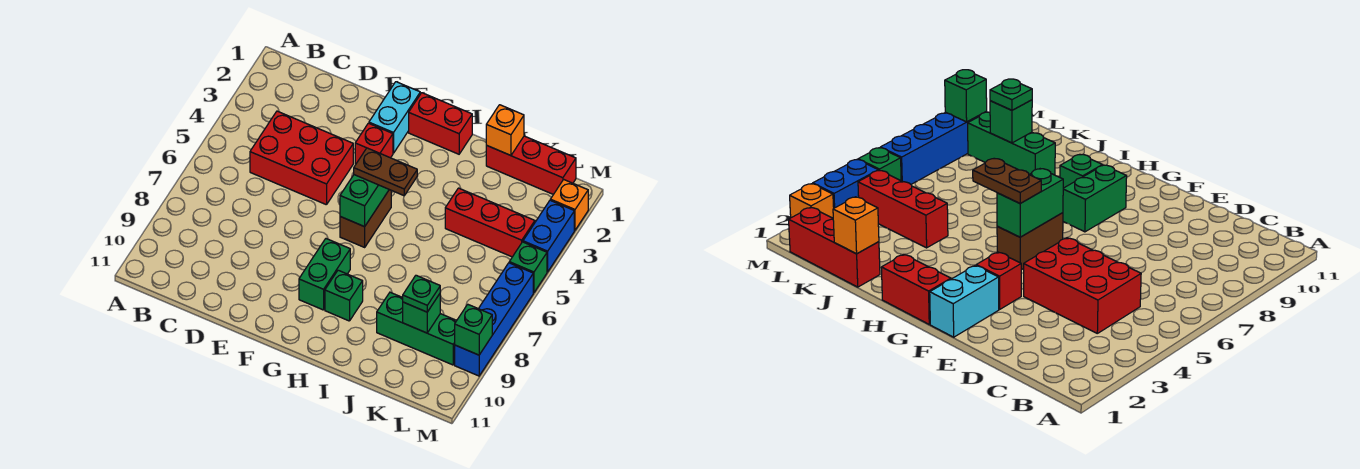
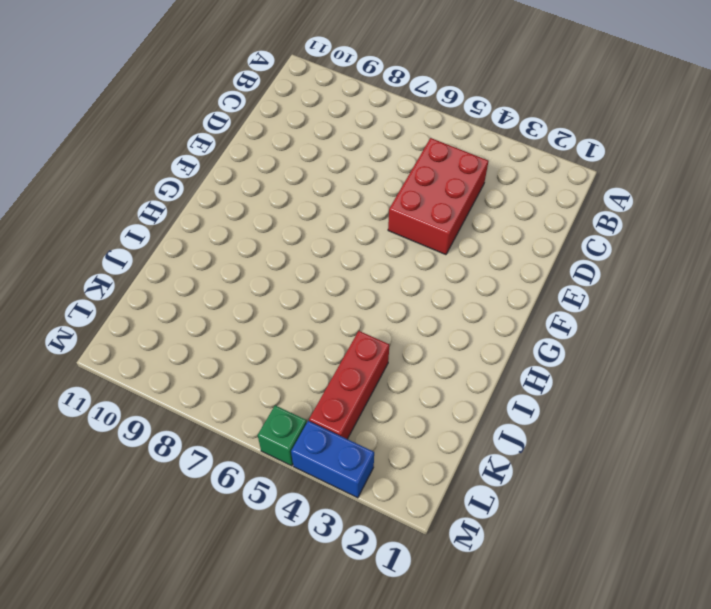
none -> cyan 1x2 brick [369,82,420,153]
none -> red 1x1 brick [355,123,393,164]
none -> red 1x2 brick [409,93,472,154]

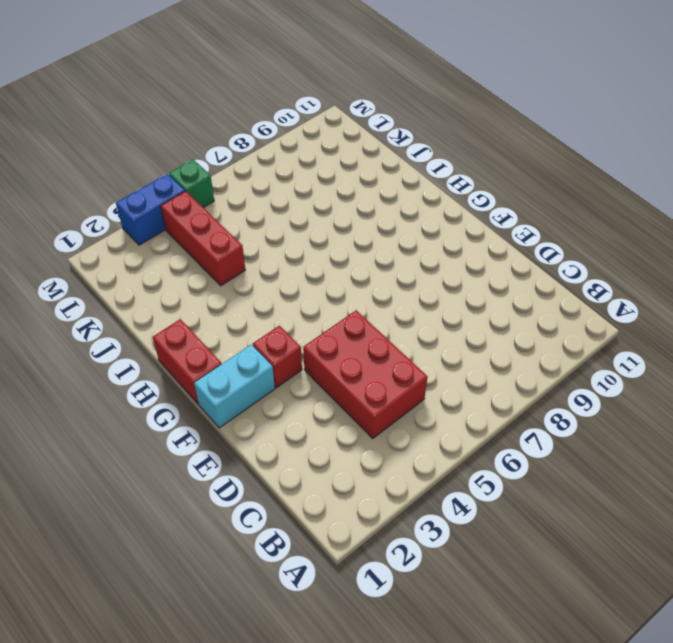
none -> brown 1x2 brick [340,190,391,247]
none -> green 1x2 brick [299,239,350,310]
none -> green 1x1 brick [325,270,363,321]

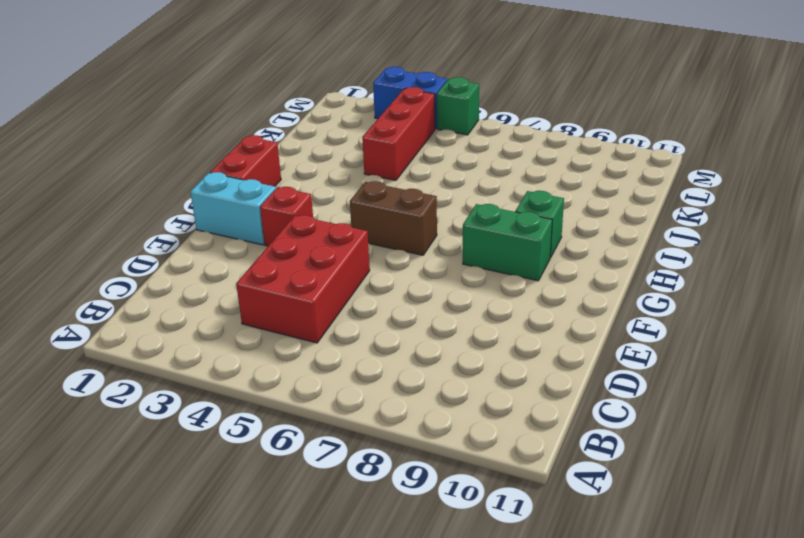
none -> red 1x3 brick [486,136,576,194]
none -> green 1x3 brick [377,292,457,365]
none -> orange 1x1 brick [550,180,588,230]

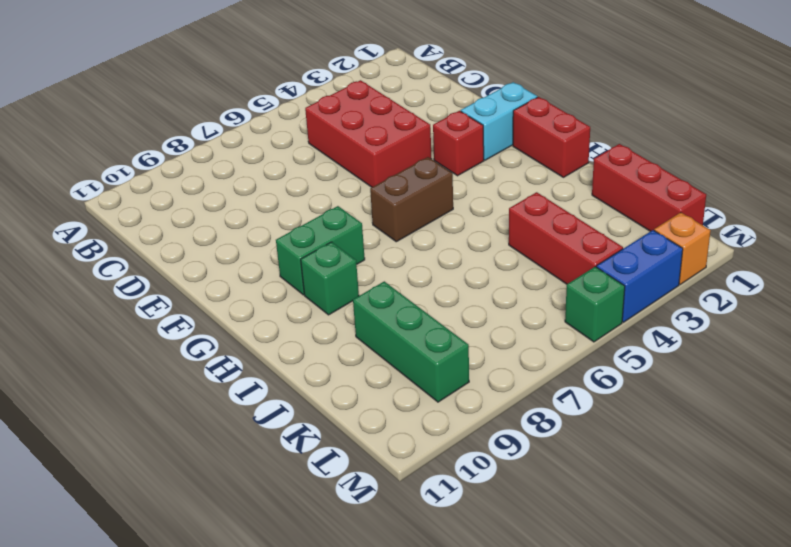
none -> blue 1x4 brick [455,263,533,376]
none -> green 1x2 brick [340,175,389,227]
none -> orange 1x1 brick [486,105,524,156]

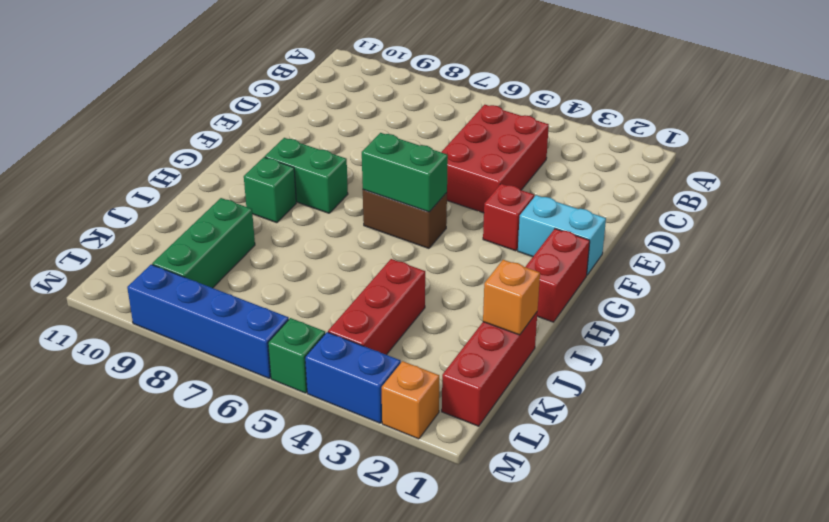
none -> green 1x1 brick [403,294,440,333]
none -> green 1x1 brick [455,304,492,355]
none -> brown 1x2 plate [354,148,417,196]

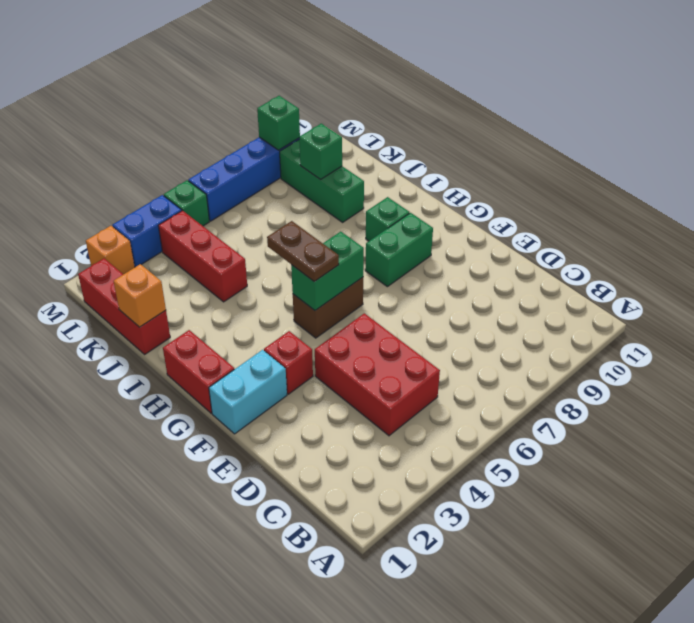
none -> green 1x1 plate [403,275,440,312]

